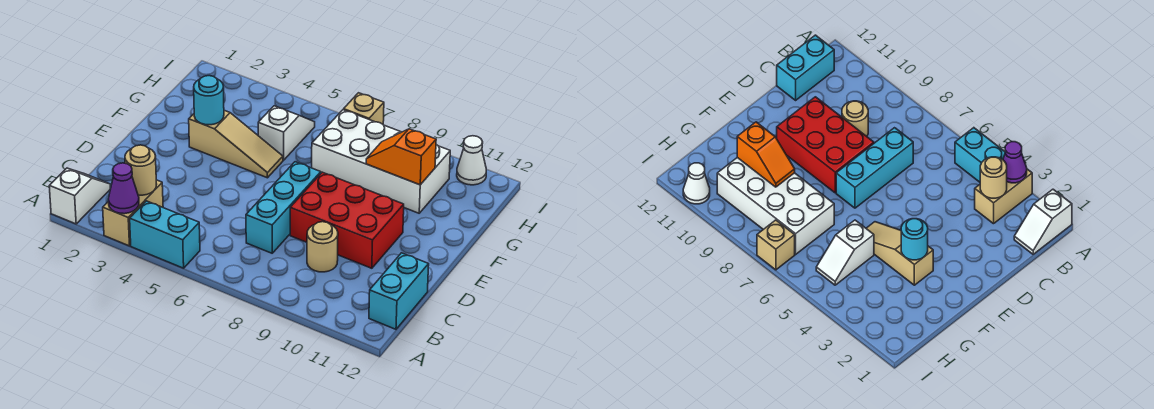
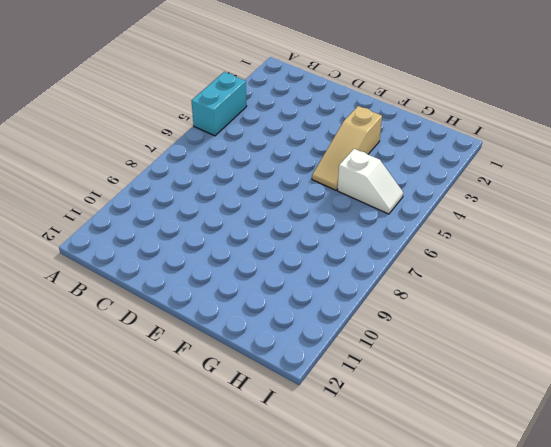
none -> white 1x2 slope [49,168,110,224]
none -> tan 1x2 brick [103,180,163,246]
none -> cyan 1x2 brick [369,253,429,329]

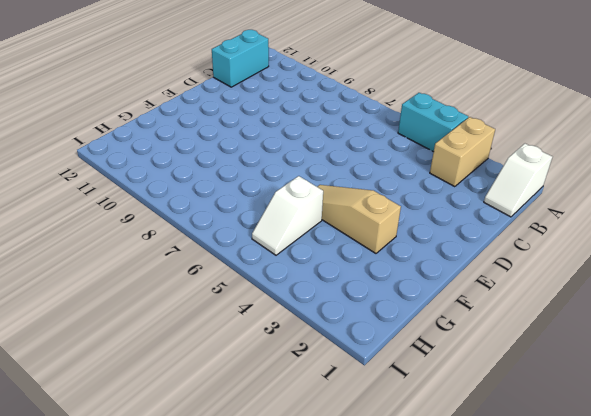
none -> cyan 1x3 brick [246,162,321,253]
none -> tan 1x1 round brick [307,222,338,272]
none -> red 2x3 brick [290,172,404,268]

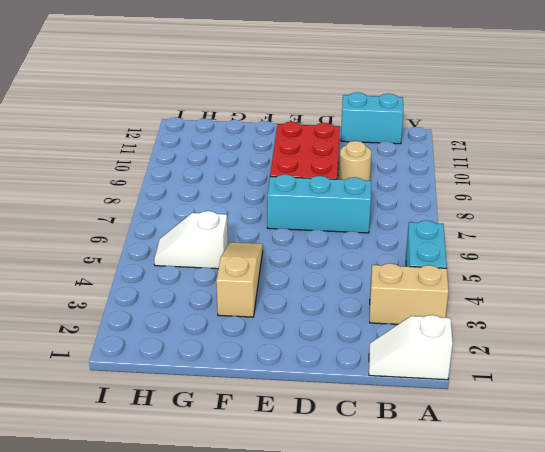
none -> white 2x4 brick [312,110,450,213]
none -> tan 1x1 brick [344,93,384,124]
none -> white 1x1 cone [457,136,486,185]

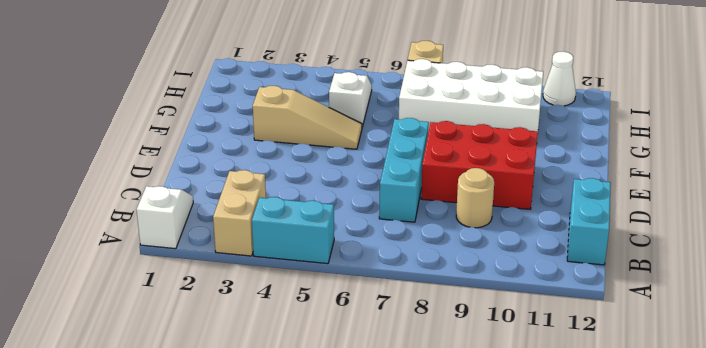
none -> purple 1x1 cone [108,163,139,214]
none -> tan 1x1 round brick [125,145,157,195]
none -> cyan 1x1 round brick [194,76,224,125]

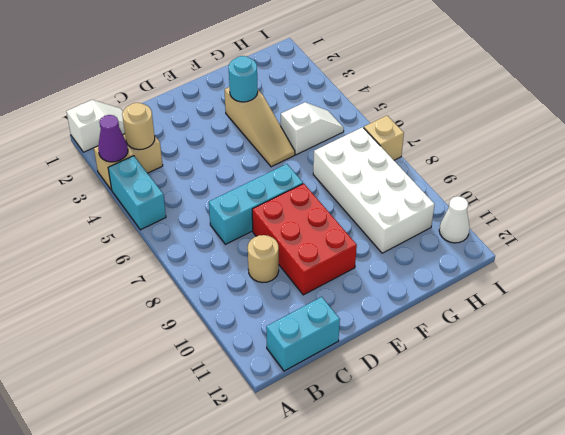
none -> orange 1x2 slope [366,129,436,185]

